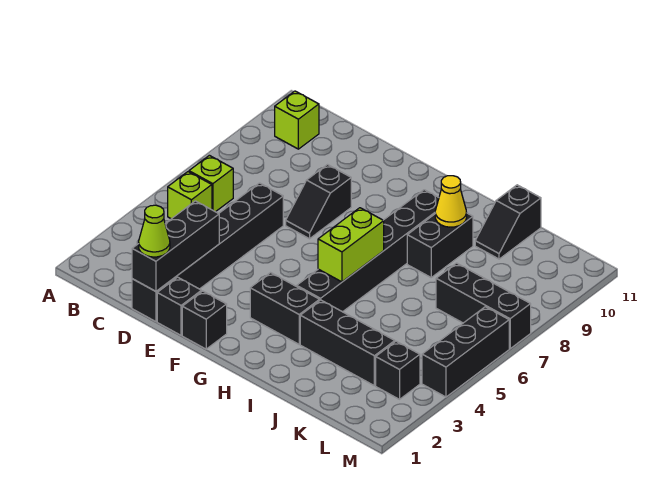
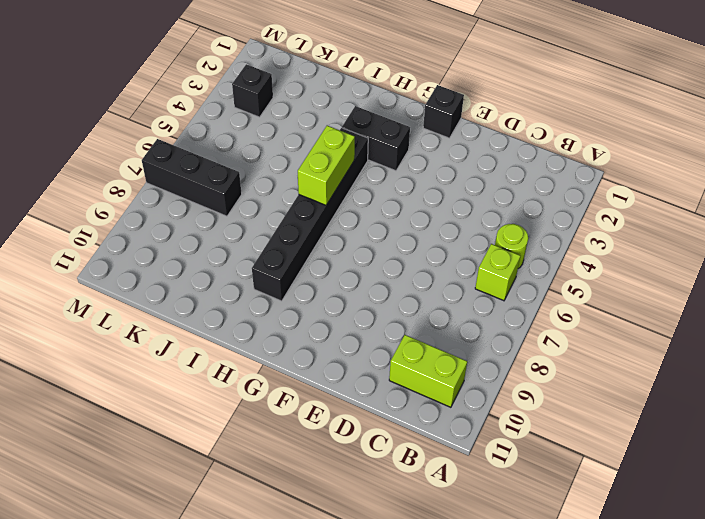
lime 1x1 round brick [495,224,528,269] -> lime 1x1 brick [168,172,212,219]
lime 1x2 brick [389,335,467,407] -> lime 1x1 brick [275,91,319,149]
none -> black 1x6 brick [132,183,283,322]
none -> black 1x1 brick [157,277,201,335]
none -> black 1x2 slope [286,165,351,239]

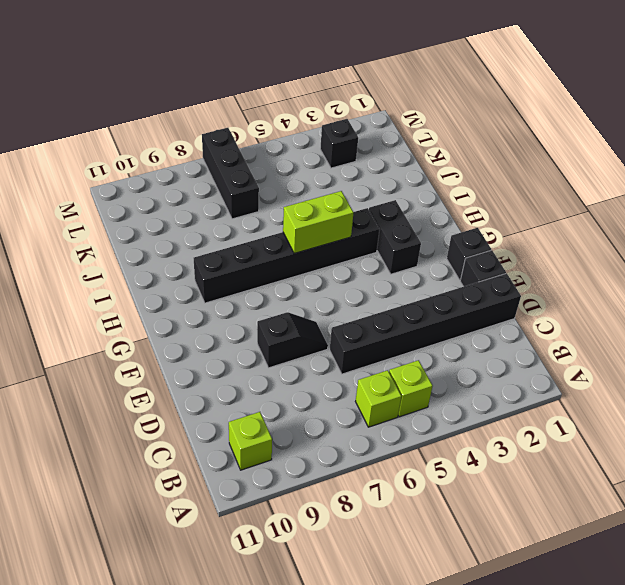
none -> black 1x3 brick [300,300,395,386]
none -> black 1x2 brick [407,213,473,277]
none -> black 1x2 slope [475,185,541,259]

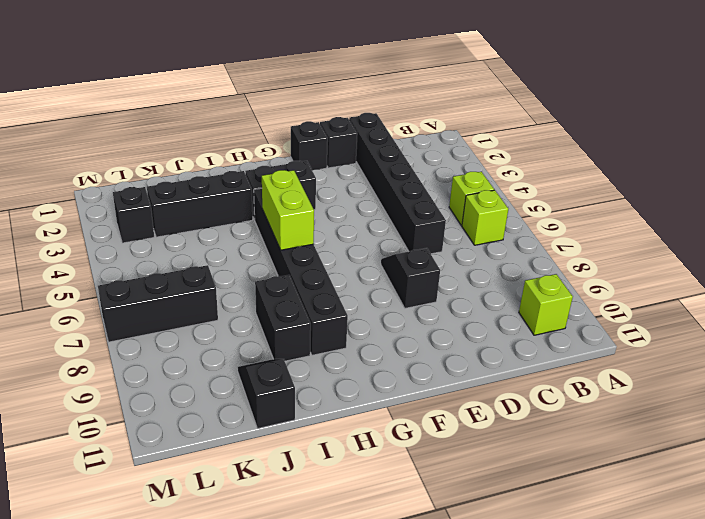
none -> black 1x3 brick [422,307,509,397]
none -> black 1x3 brick [132,201,219,291]
none -> yellow 1x1 cone [435,176,467,227]

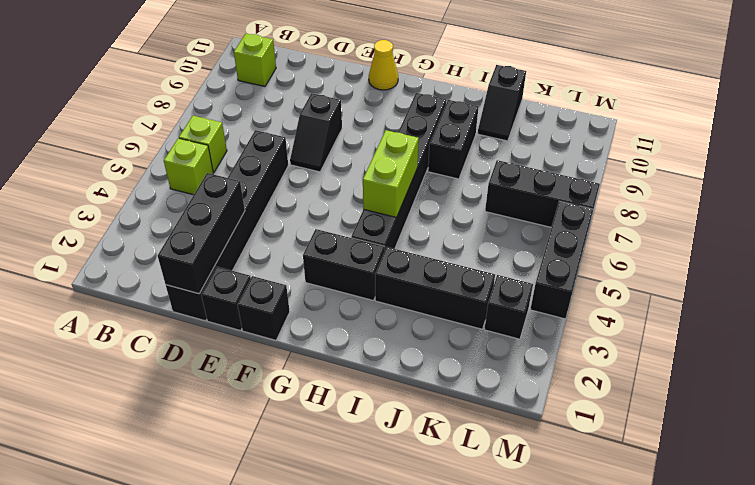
yellow 1x1 cone [369,40,398,90] -> yellow 1x1 cone moved to [435,176,467,227]
none -> lime 1x1 cone [139,205,170,257]

